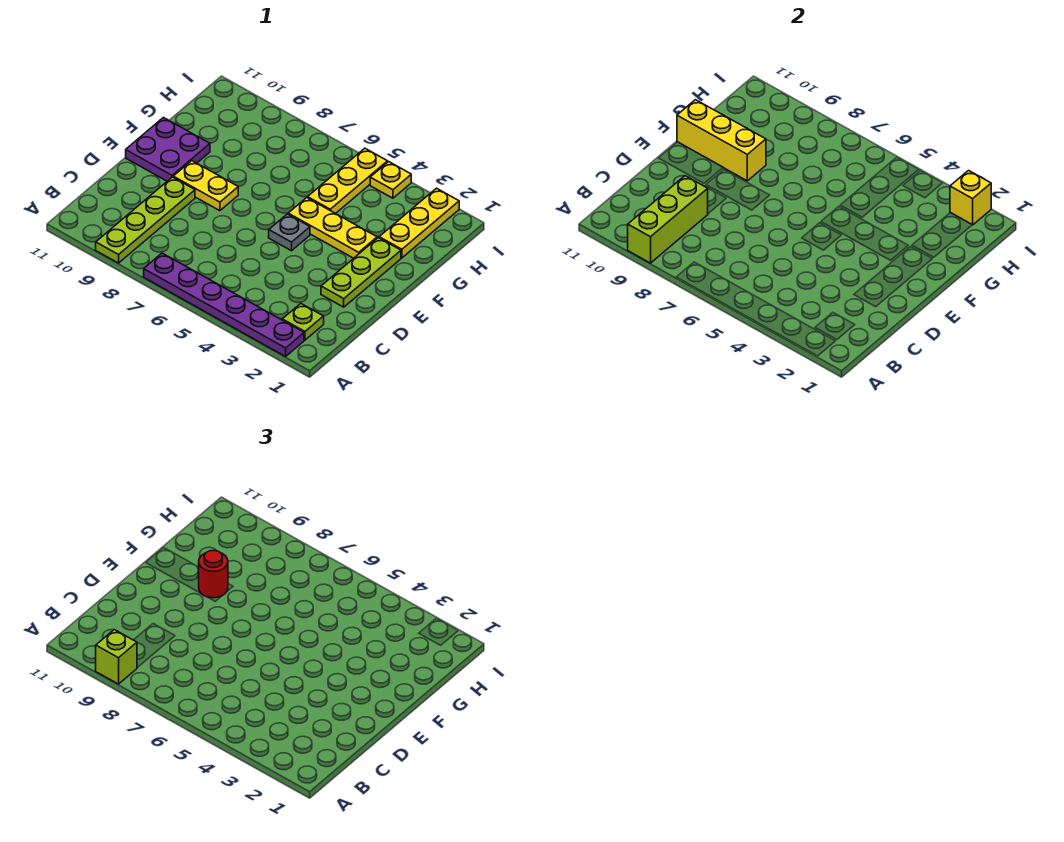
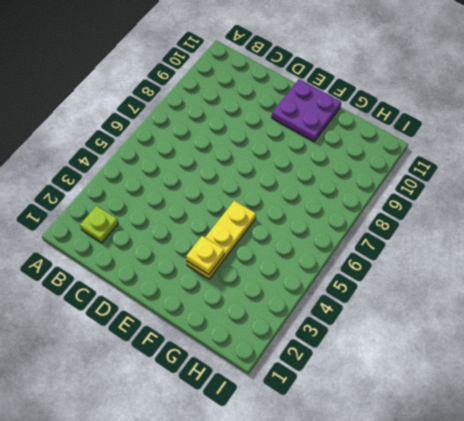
yellow 1x1 plate [186,236,224,274] -> yellow 1x1 plate moved to [370,162,411,198]
none -> purple 1x6 plate [144,253,304,356]
none -> lime 1x4 plate [96,177,195,263]
none -> lime 1x3 plate [321,238,401,307]

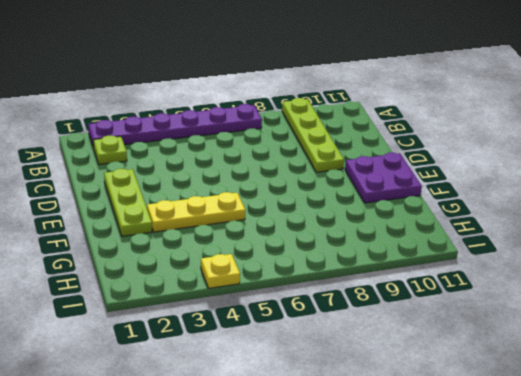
none -> grey 1x1 plate [269,214,310,251]
none -> yellow 1x2 plate [173,161,238,211]
none -> yellow 1x3 plate [379,188,459,258]

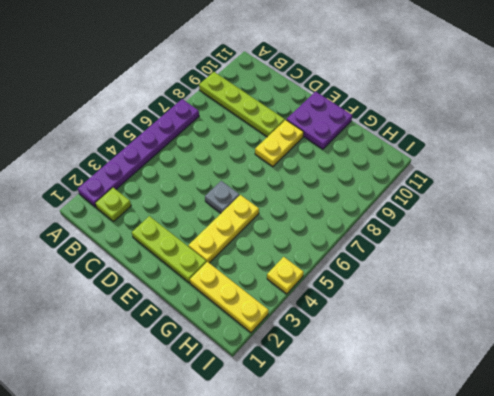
none -> yellow 1x3 plate [308,148,388,214]
none -> lime 1x3 brick [628,176,708,263]
none -> yellow 1x3 brick [677,100,766,181]

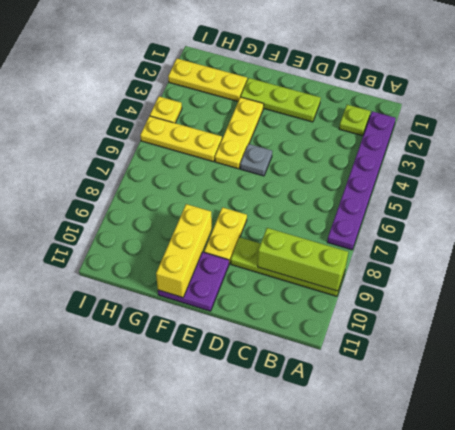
none -> yellow 1x1 brick [950,171,991,225]
none -> lime 1x1 brick [96,630,137,684]
none -> red 1x1 round brick [199,550,228,598]

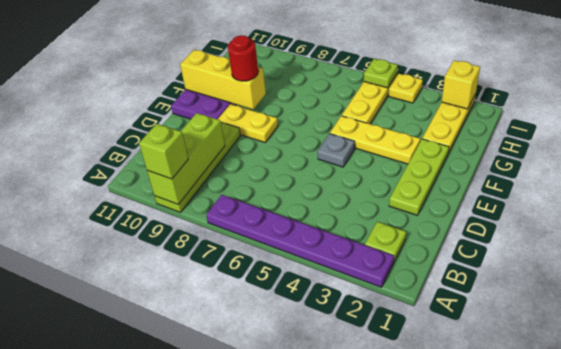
lime 1x1 plate [364,59,398,88] -> none

